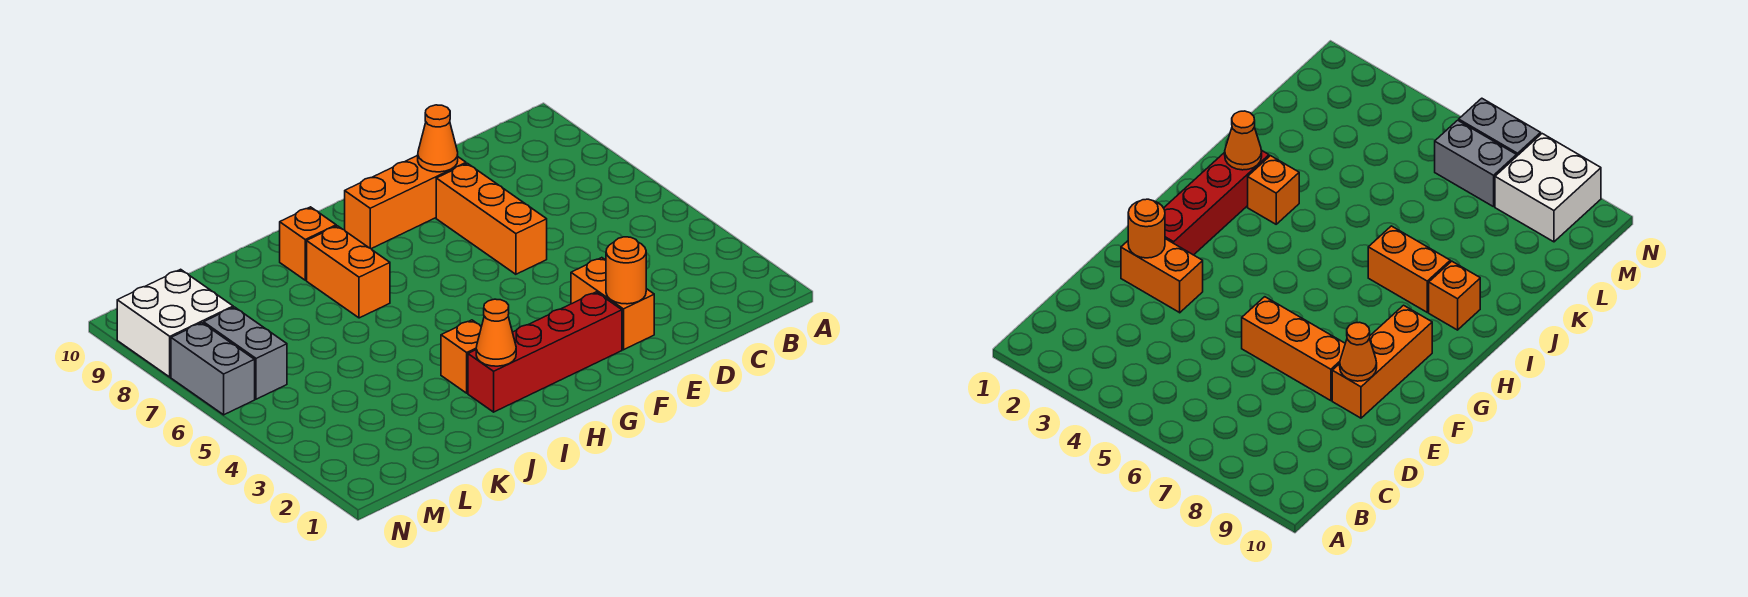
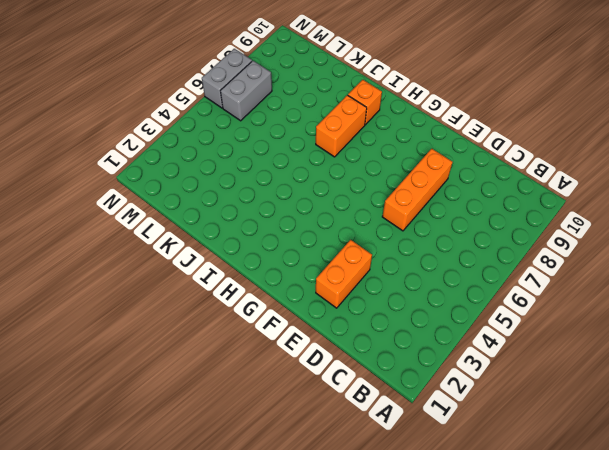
none -> orange 1x3 brick [345,155,466,249]
none -> red 1x4 brick [468,292,622,412]
none -> orange 1x1 brick [441,320,481,393]

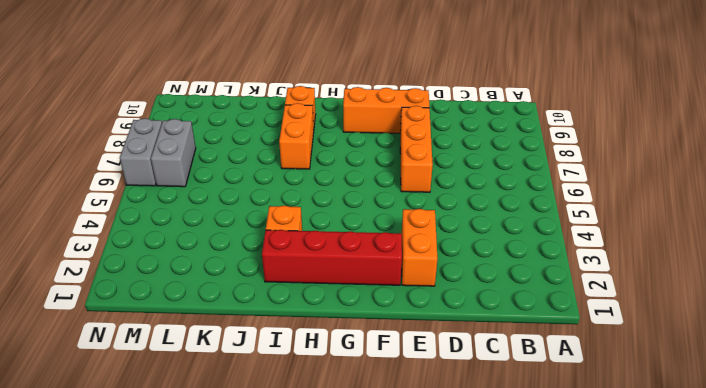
none -> white 2x2 brick [117,269,233,377]
none -> orange 1x1 round brick [606,237,646,304]
none -> orange 1x1 cone [418,105,458,172]

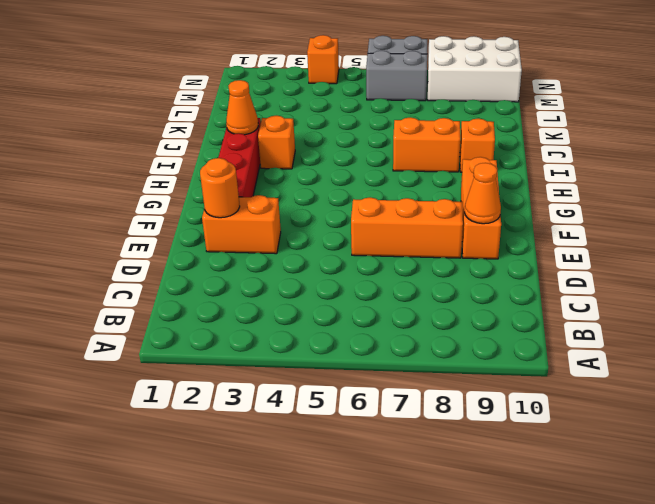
white 2x3 brick [428,36,522,102] -> white 2x2 brick [117,269,233,377]
orange 1x1 brick [307,35,339,84] -> none

